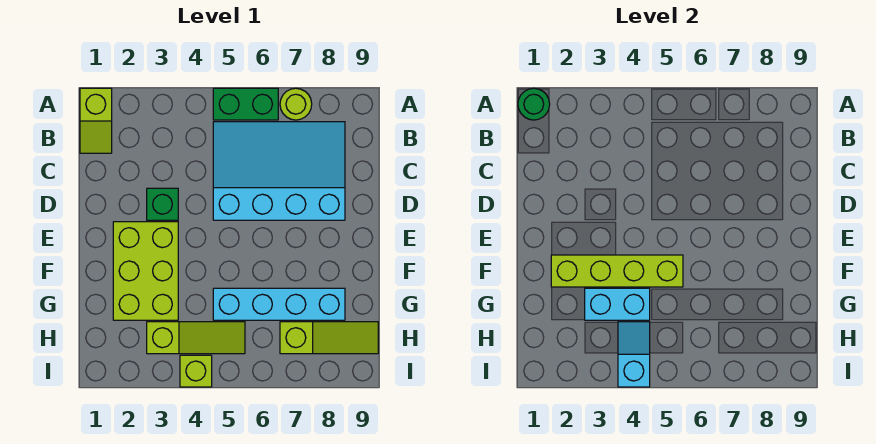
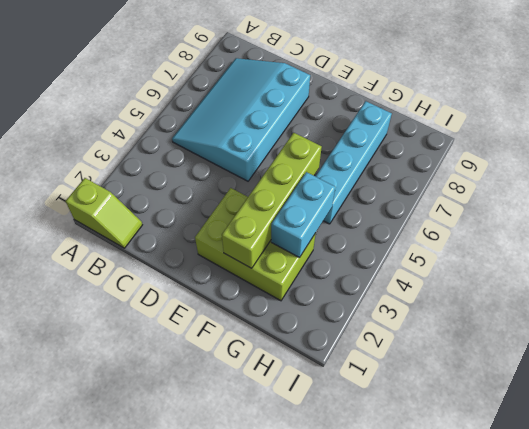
none -> green 1x2 brick [213,88,278,120]
none -> lime 1x1 round brick [280,88,312,120]
none -> green 1x1 brick [147,188,178,220]

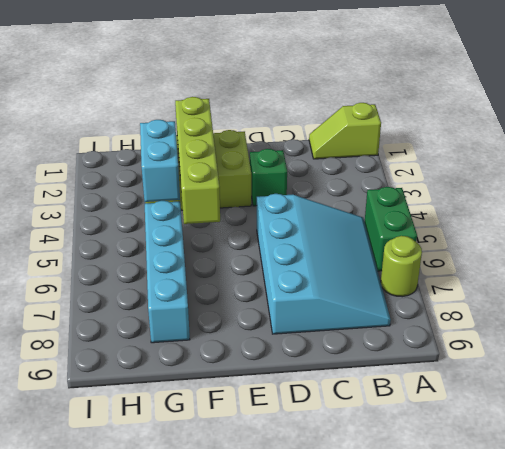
none -> lime 1x3 slope [147,322,245,354]
none -> lime 1x3 slope [280,322,378,354]
none -> lime 1x1 brick [180,355,212,387]

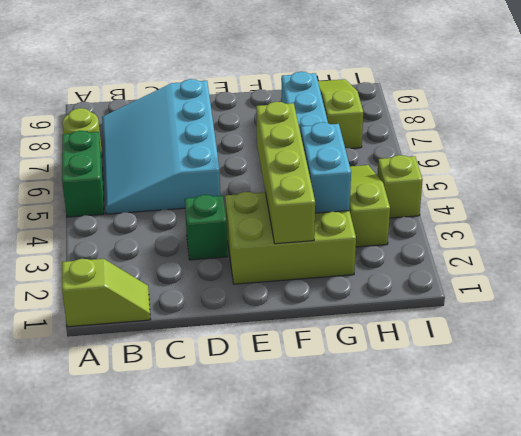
none -> green 1x1 round brick [518,88,550,120]
none -> cyan 1x2 slope [618,322,650,387]

